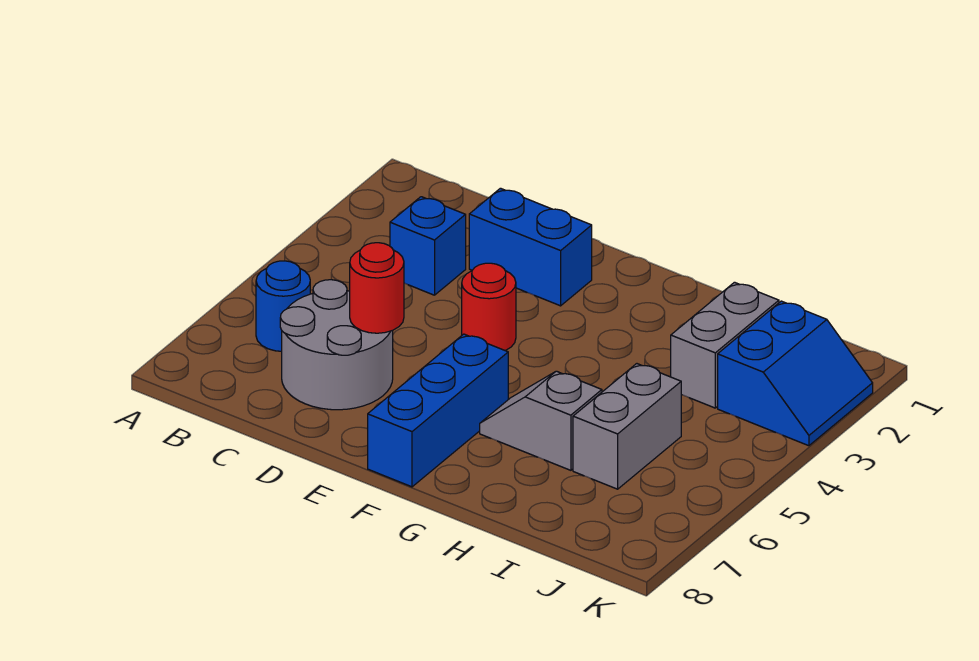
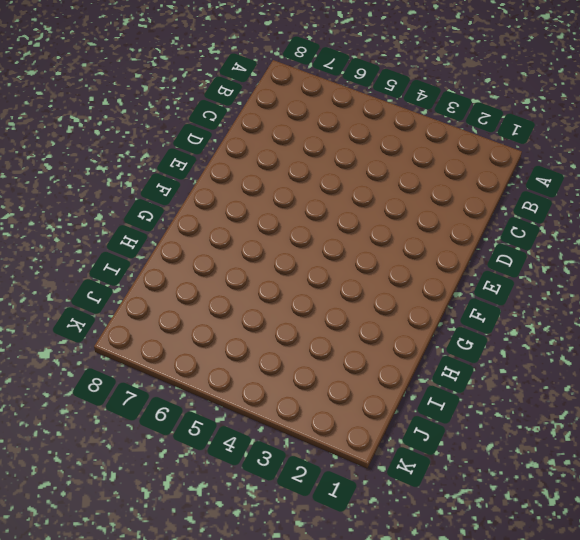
none -> blue 1x1 round brick [256,261,310,351]
none -> blue 1x1 brick [390,197,466,295]

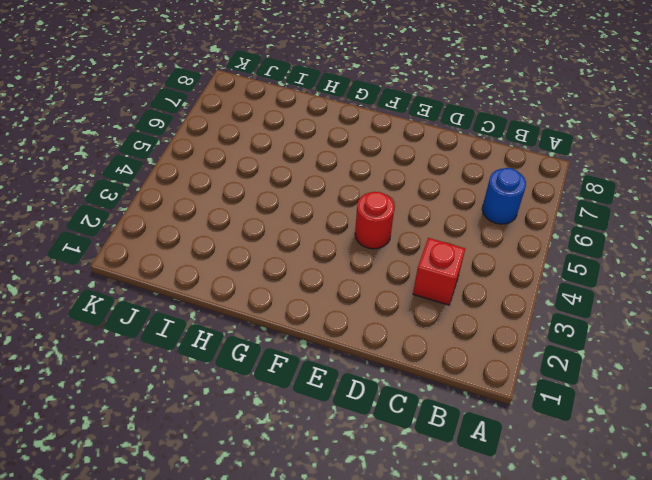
red 1x1 brick [413,238,465,305] -> blue 1x1 brick [390,197,466,295]
none -> grey 2x2 round brick [280,280,393,410]
none -> blue 1x2 brick [469,188,592,306]

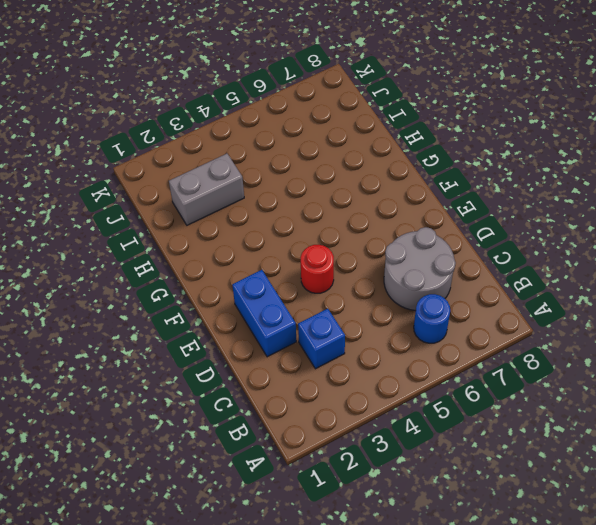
none -> blue 1x3 brick [368,334,508,487]
none -> grey 1x2 slope [480,371,602,470]

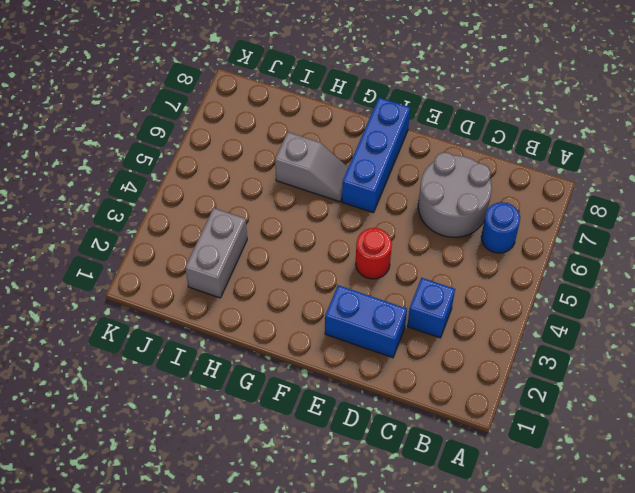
none -> grey 1x2 brick [573,364,681,489]
none -> blue 2x2 slope [718,301,873,446]

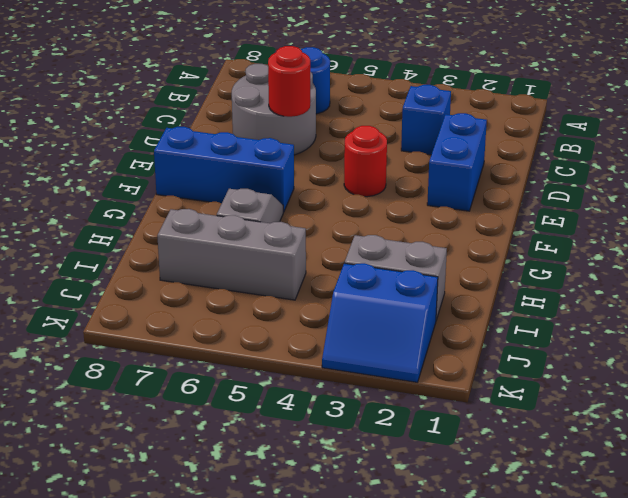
grey 1x3 brick [157,209,306,300] -> grey 1x2 brick [573,364,681,489]

